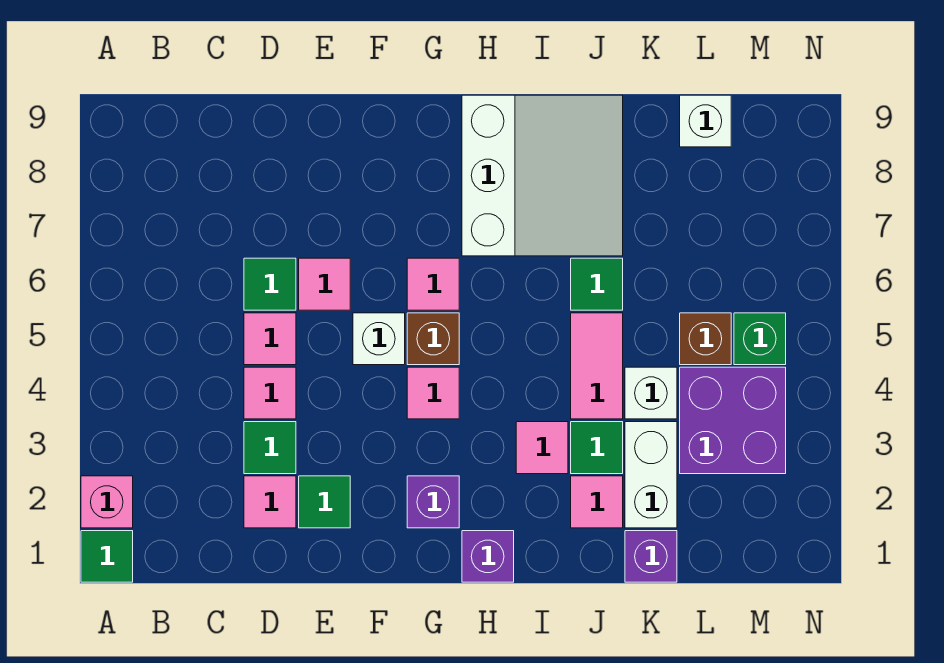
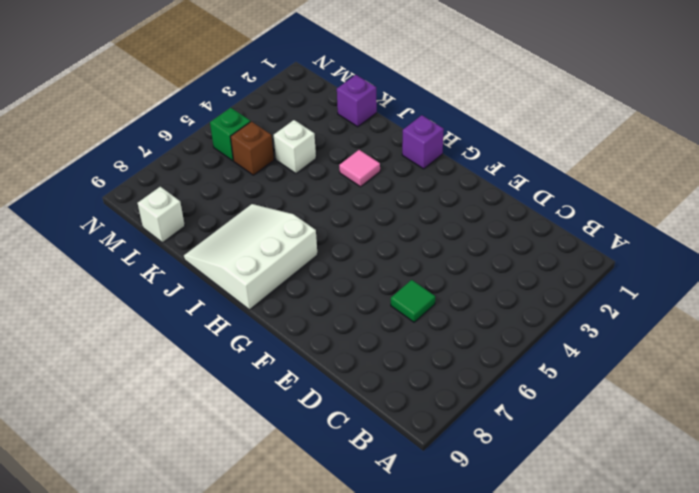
none -> green 1x1 tile [81,531,133,582]
none -> pink 1x1 brick [81,476,133,528]
none -> pink 1x1 tile [244,476,296,528]

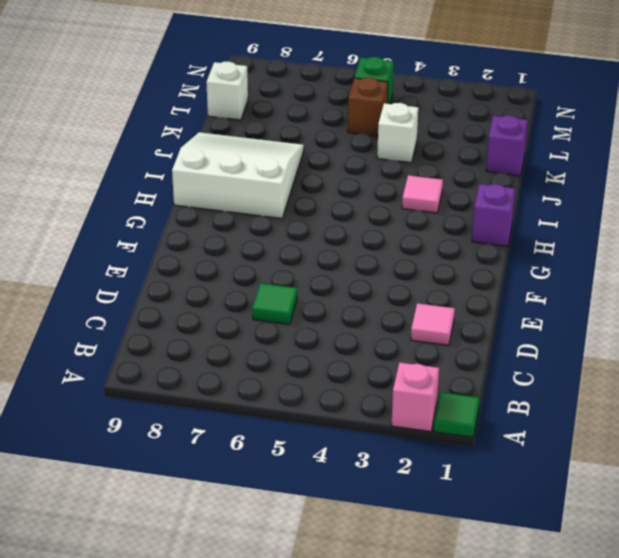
none -> green 1x1 tile [244,422,296,474]
none -> pink 1x1 tile [244,367,296,419]
none -> pink 1x1 tile [244,313,296,365]

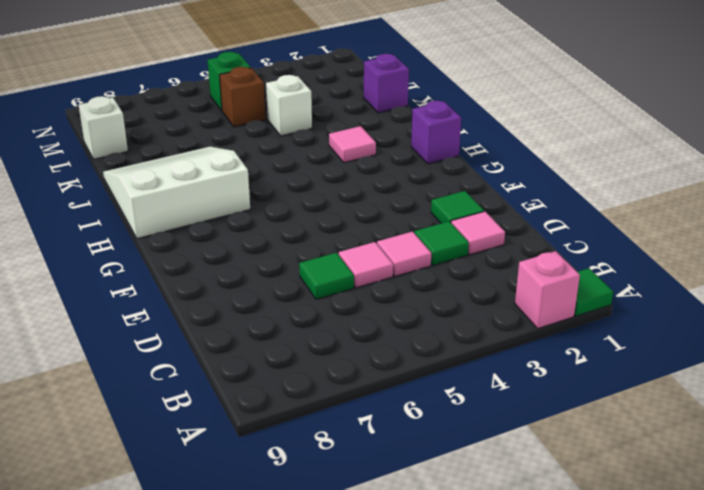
none -> pink 1x1 tile [299,258,350,310]
none -> white 1x1 brick [353,313,405,365]
none -> purple 1x1 brick [407,476,459,528]

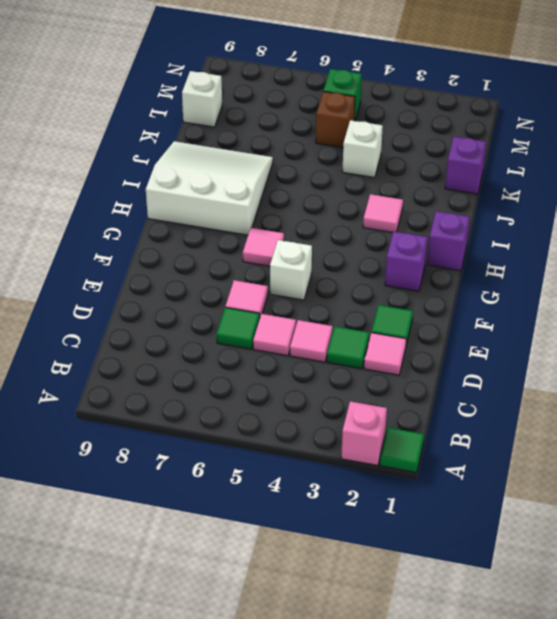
none -> pink 1x1 tile [407,367,459,419]
none -> brown 1x1 brick [407,313,459,365]
none -> pink 1x1 tile [571,476,623,528]

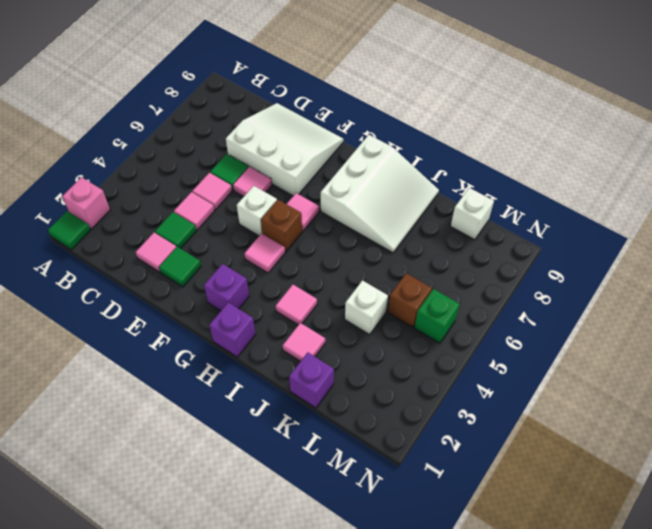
white 3x3 slope [226,103,343,196] -> none
none -> green 1x1 tile [571,422,623,474]
none -> pink 1x2 tile [571,313,623,419]
none -> green 1x1 tile [571,258,623,310]

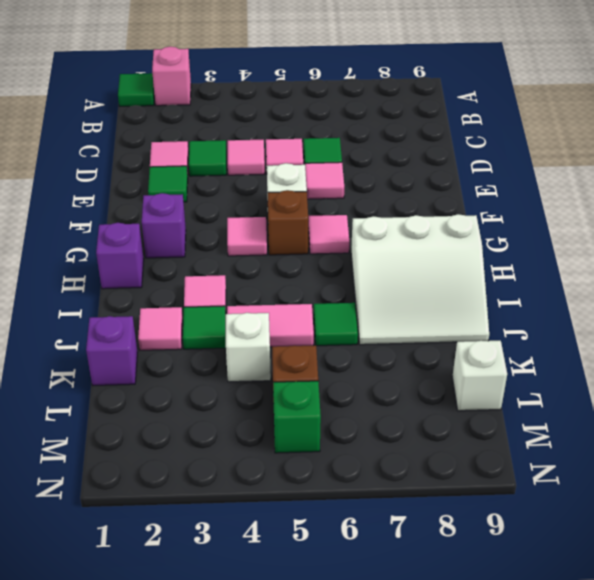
none -> white 1x2 brick [625,422,677,528]
none -> purple 2x2 brick [680,367,786,474]

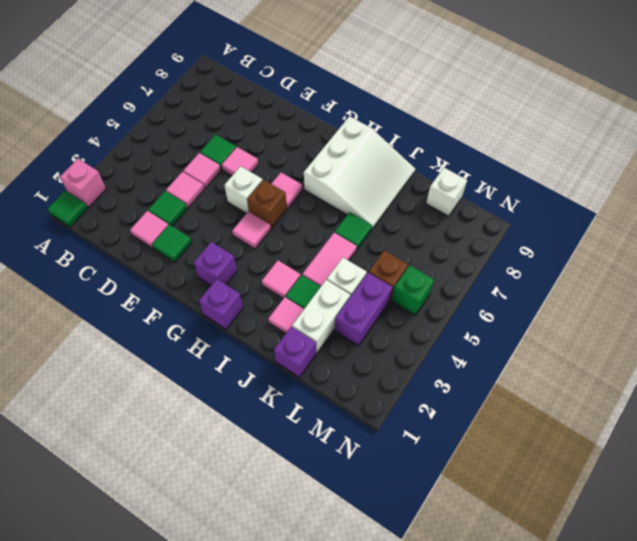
purple 1x2 brick [335,272,392,346] -> purple 2x2 brick [680,367,786,474]

